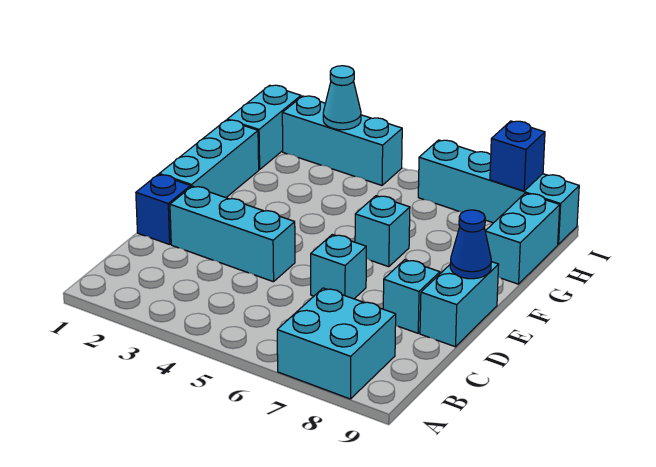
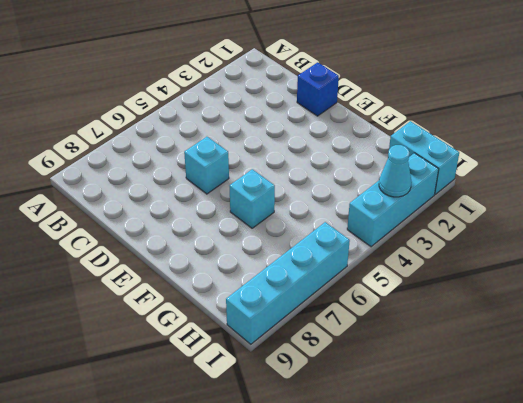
none -> cyan 2x2 brick [277,288,396,399]
none -> cyan 1x3 brick [170,186,295,282]
none -> cyan 1x1 brick [383,260,440,333]

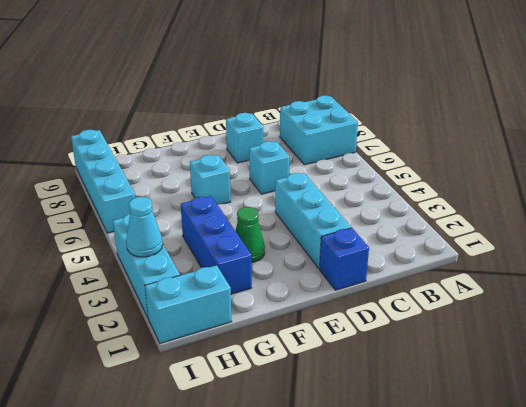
green 1x1 cone [236,207,265,263] -> none
blue 1x3 brick [181,196,252,294] -> none
none -> cyan 1x2 brick [420,262,499,347]
none -> cyan 1x3 brick [159,120,259,198]
none -> cyan 1x2 brick [485,193,560,284]

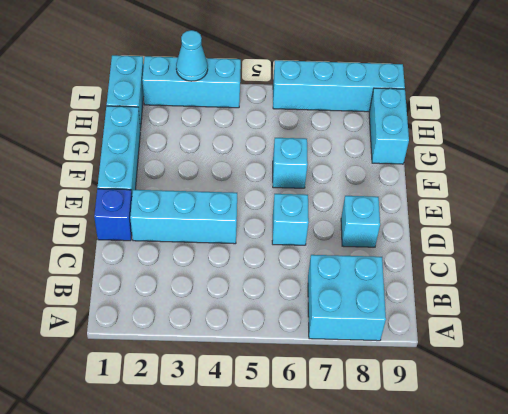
none -> cyan 1x2 brick [420,262,499,347]
none -> blue 1x1 cone [450,210,491,279]
none -> blue 1x1 brick [490,121,545,191]

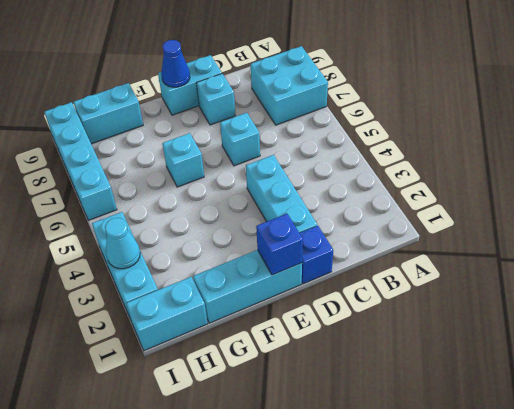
blue 1x1 brick [256,214,303,275] -> blue 1x1 brick moved to [490,121,545,191]

